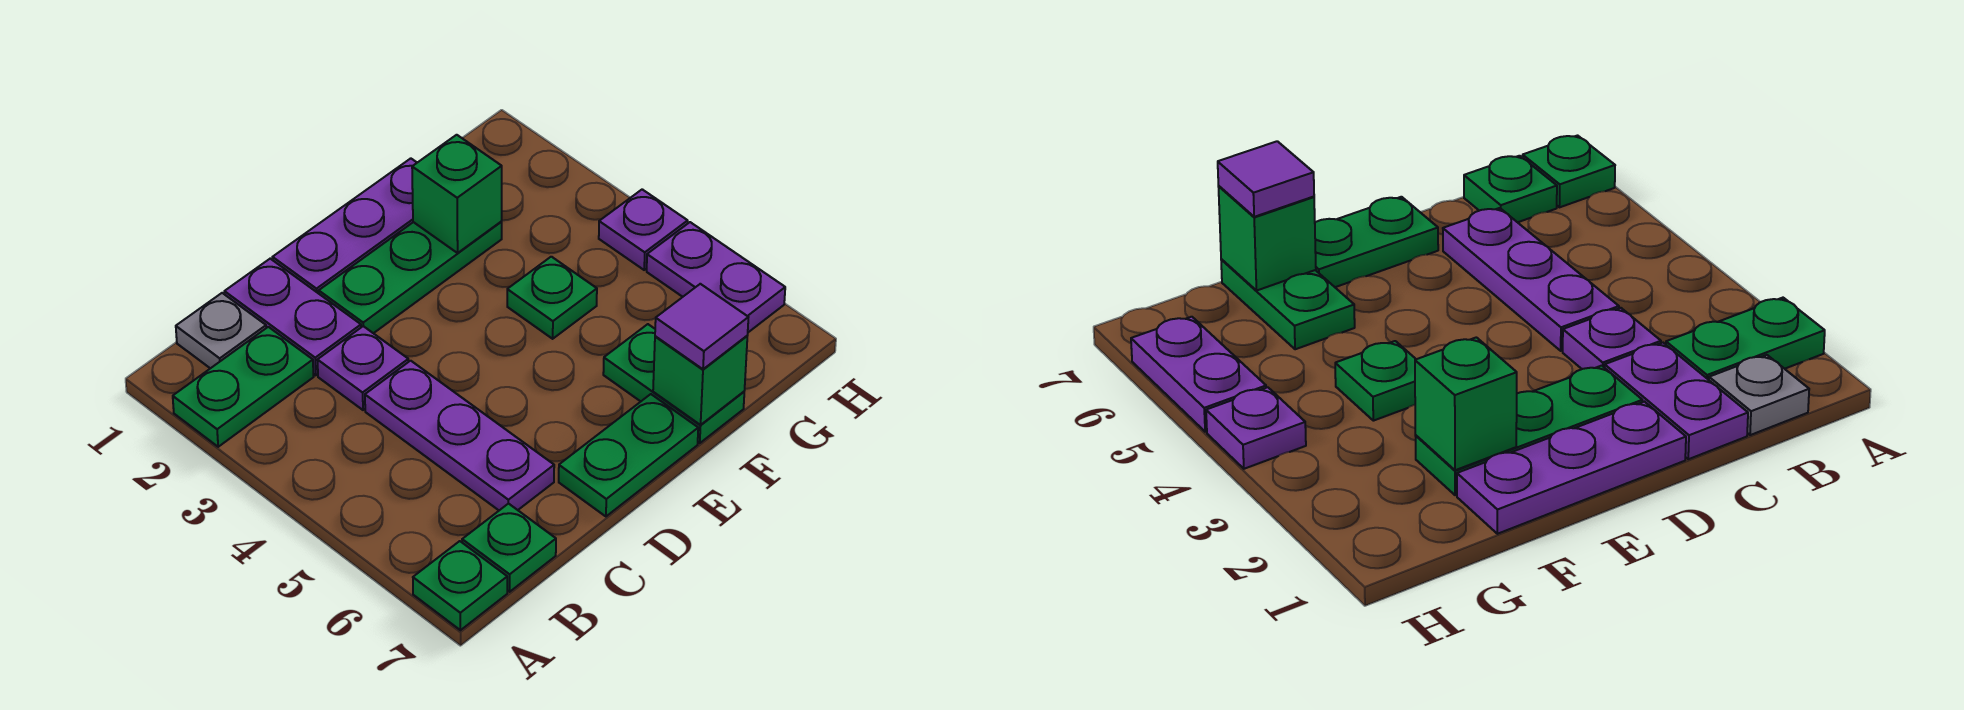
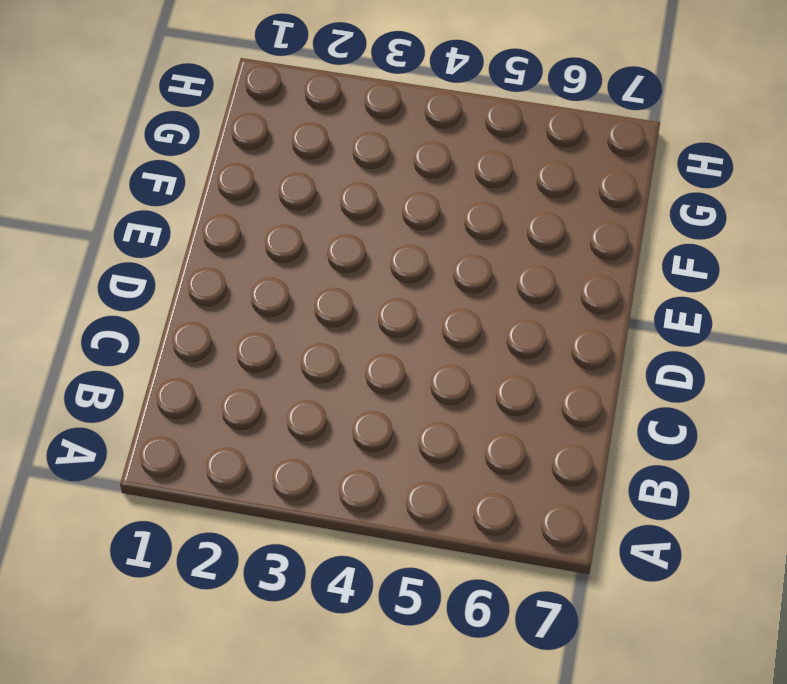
none -> green 1x2 plate [173,327,314,447]
none -> green 1x1 plate [413,541,507,630]
none -> grey 1x1 plate [176,293,266,368]

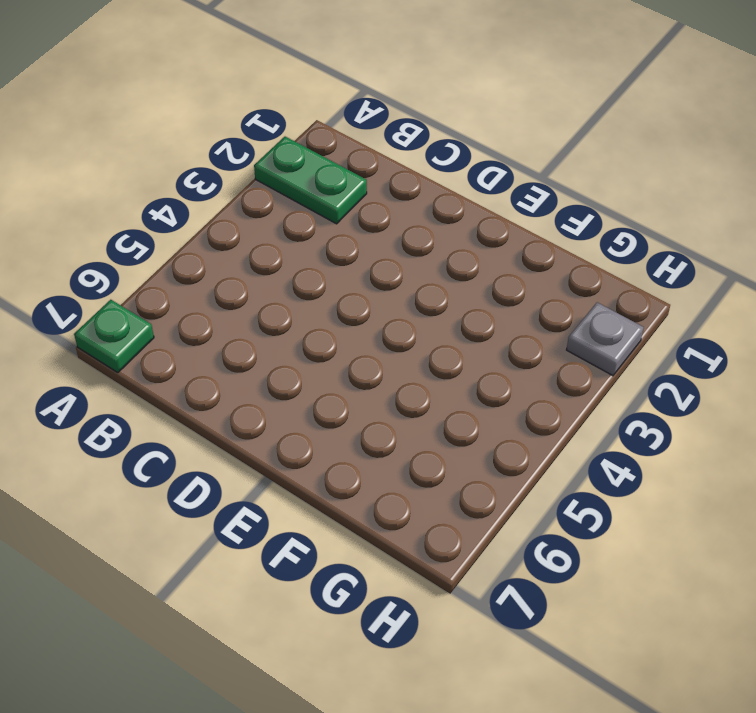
grey 1x1 plate [567,302,644,376] -> grey 1x1 plate moved to [176,293,266,368]
none -> green 1x1 plate [462,503,556,592]
none -> purple 1x2 plate [224,259,361,375]
none -> purple 1x1 plate [318,326,408,410]

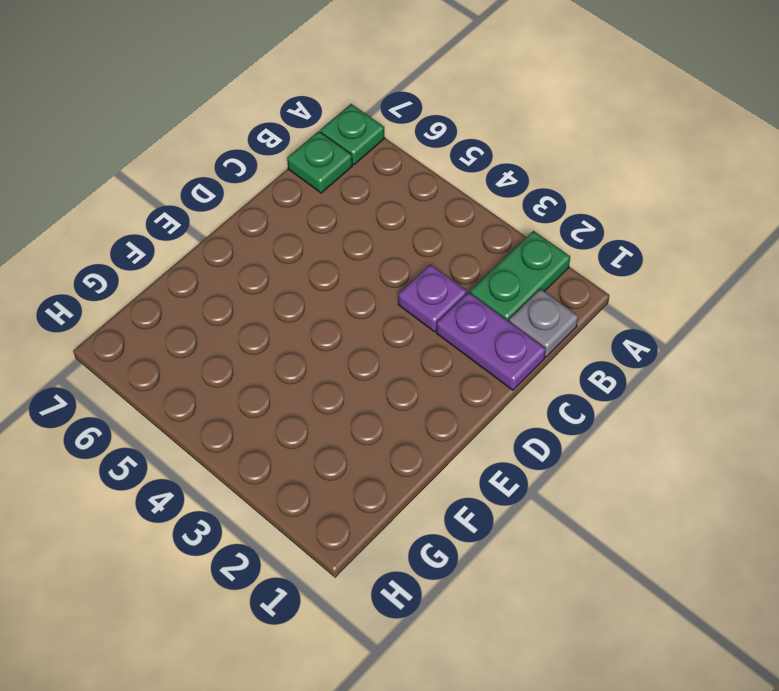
none -> purple 1x3 plate [365,361,554,510]
none -> purple 1x3 plate [273,158,417,293]
none -> green 1x3 plate [319,222,502,333]

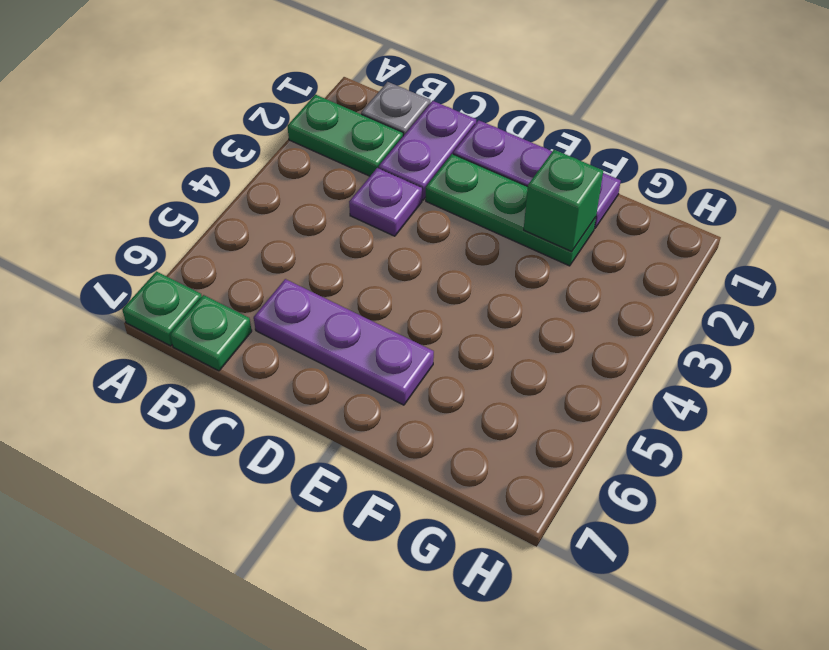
purple 1x3 plate [254,279,434,405] -> purple 1x3 plate turned to [365,361,554,510]
none -> green 1x2 plate [559,394,698,516]
none -> green 1x1 plate [507,257,597,339]
none -> green 1x2 plate [603,324,744,443]

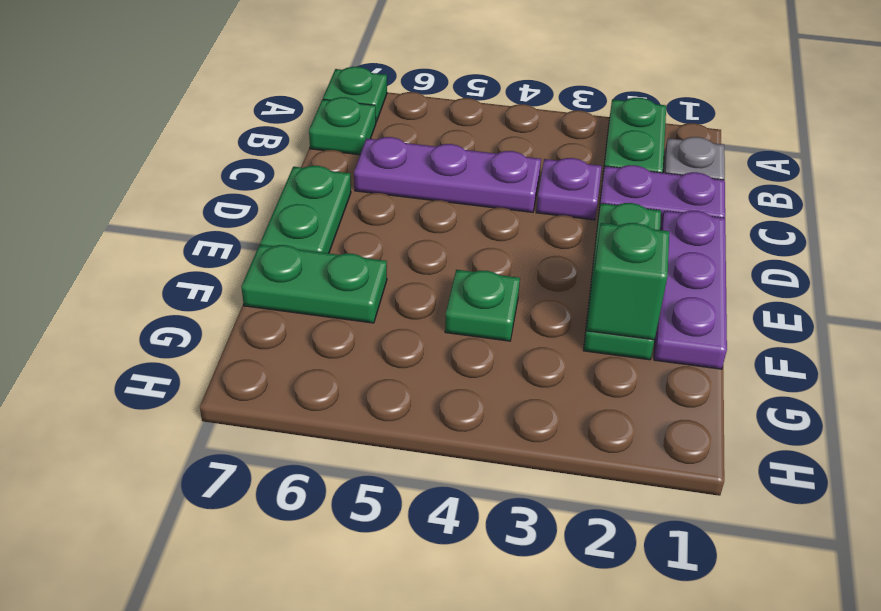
none -> purple 1x1 plate [599,189,688,270]
none -> purple 1x2 plate [647,222,785,332]
none -> green 1x1 brick [653,336,747,425]

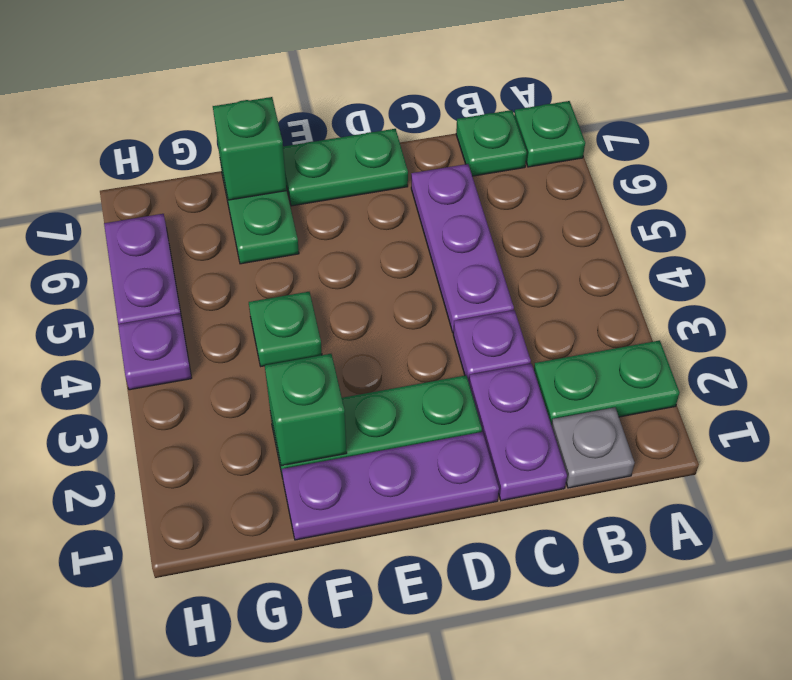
none -> purple 1x1 tile [655,284,748,369]

